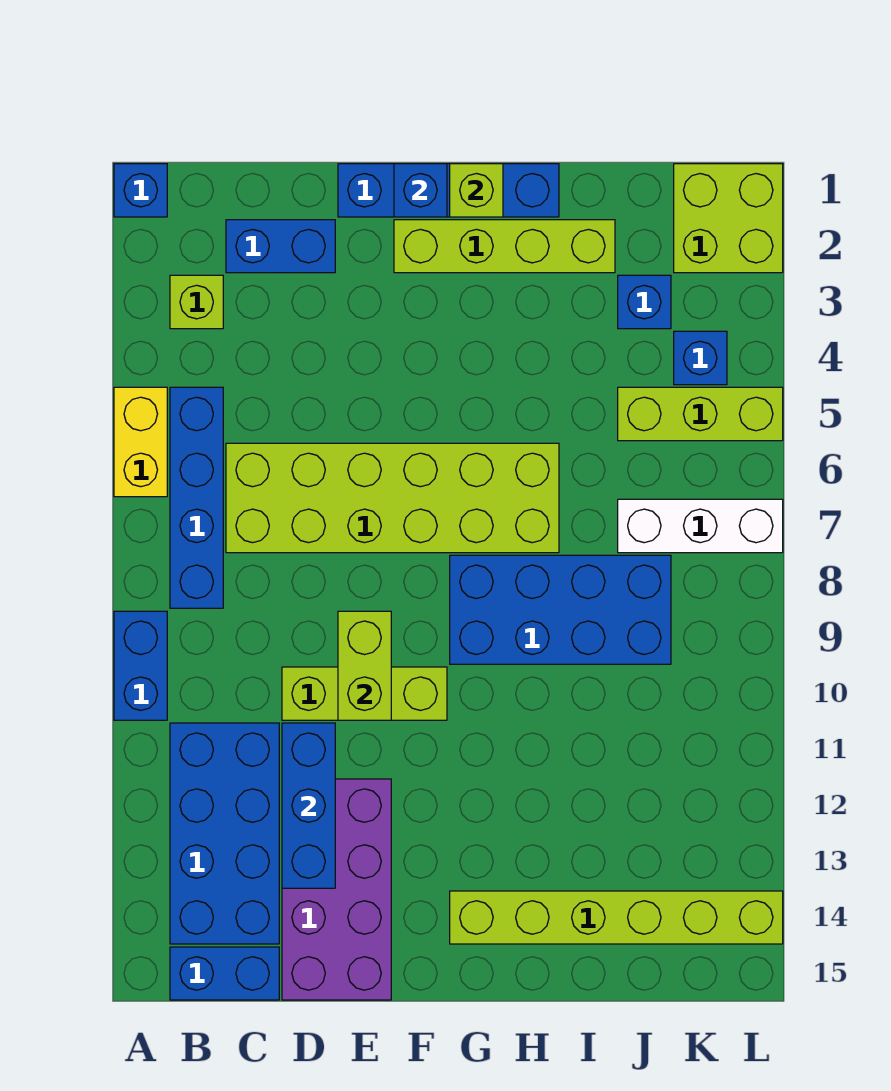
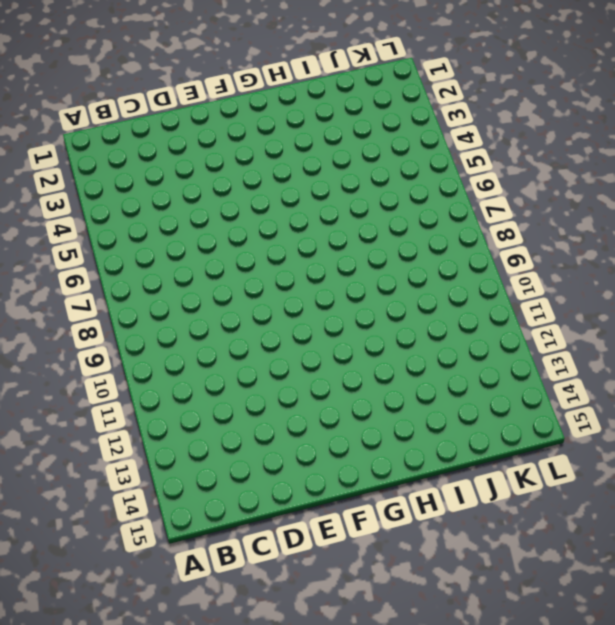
none -> blue 1x1 brick [114,164,167,217]
none -> yellow 1x2 brick [114,387,167,497]
none -> blue 1x2 brick [114,611,167,720]

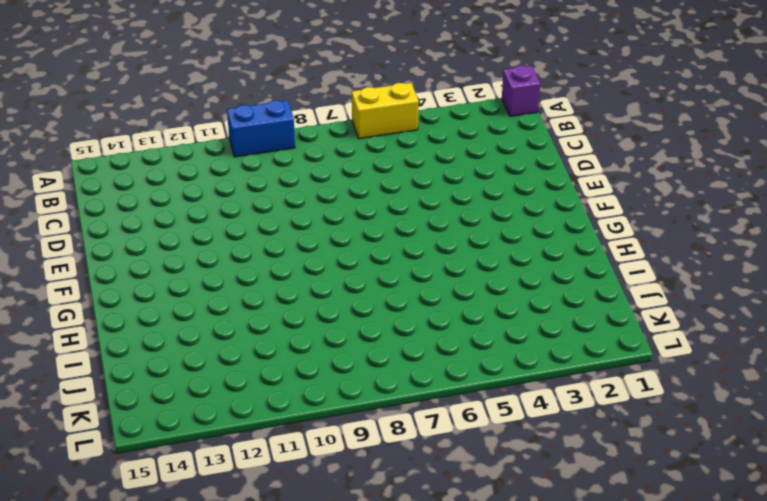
purple 1x1 brick [502,66,540,116] -> blue 1x1 brick [114,164,167,217]
none -> lime 1x1 brick [170,275,223,329]
none -> blue 1x4 brick [170,387,223,608]
none -> blue 2x4 brick [170,723,279,944]

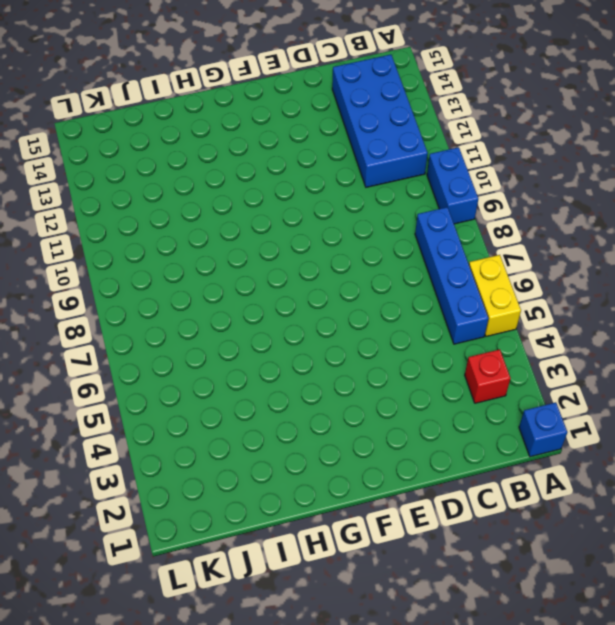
red 1x1 brick [465,349,510,403] -> lime 1x1 brick [170,275,223,329]
none -> blue 1x2 brick [170,947,279,1000]
none -> blue 1x2 brick [226,220,335,273]
none -> lime 2x6 brick [226,443,559,553]

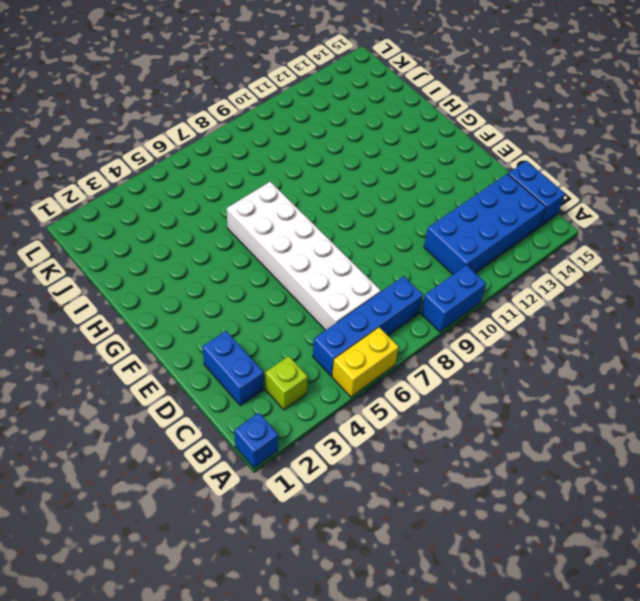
white 2x6 brick [227,182,381,330] -> lime 2x6 brick [226,443,559,553]
none -> lime 1x3 brick [282,667,447,720]
none -> purple 2x4 brick [282,779,391,1000]
none -> blue 1x4 brick [338,164,559,217]

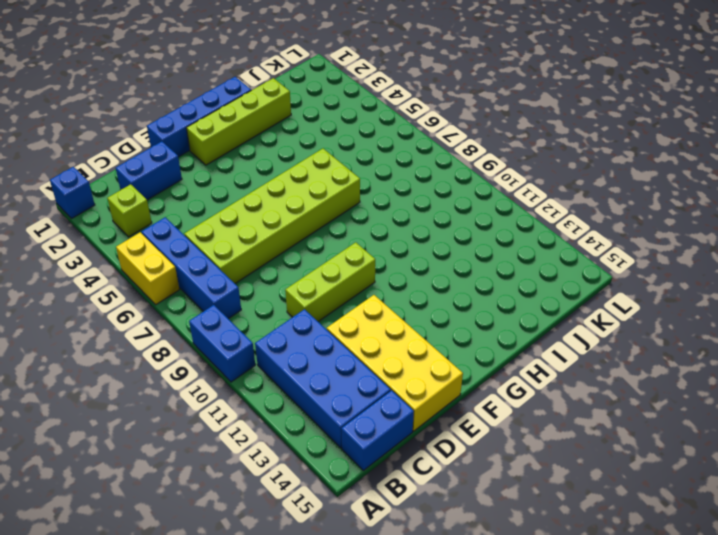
yellow 2x4 brick [327,295,463,431] -> purple 2x4 brick [282,779,391,1000]
none -> blue 2x4 brick [450,555,671,664]
none -> lime 1x6 brick [450,891,783,944]
none -> blue 1x1 brick [618,275,671,329]

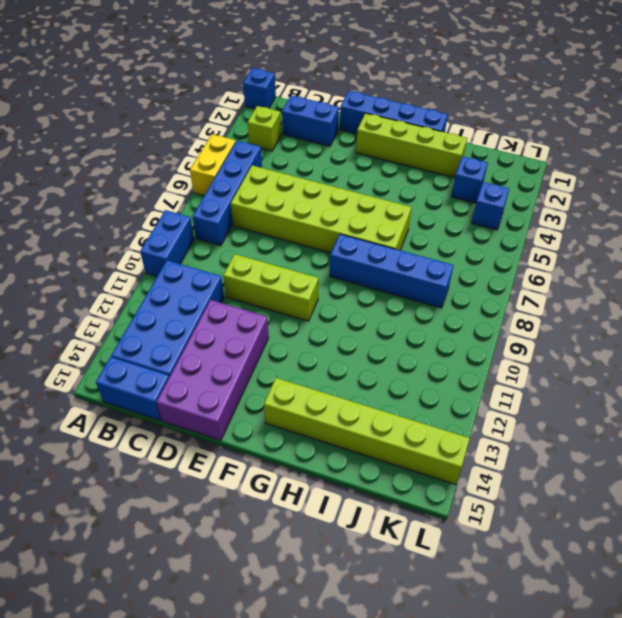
blue 1x4 brick [330,234,453,308] -> blue 2x4 brick [450,555,671,664]
none -> lime 1x3 brick [618,387,783,441]
none -> white 1x3 brick [618,499,783,553]
none -> lime 2x2 brick [674,164,783,273]

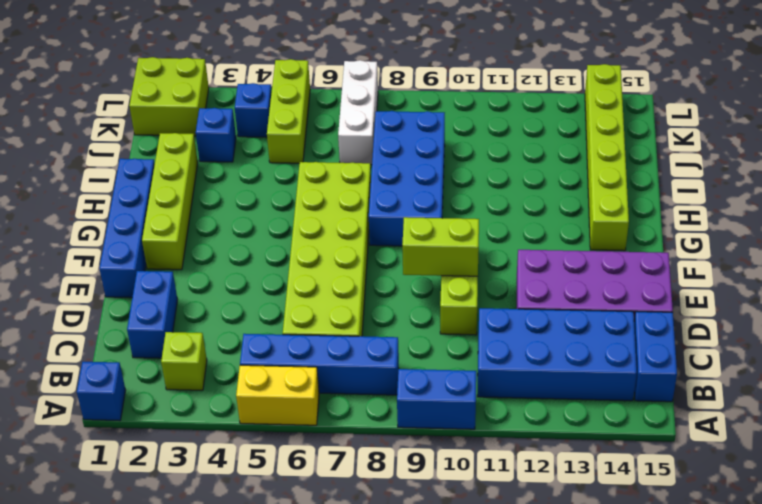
none -> blue 1x3 brick [282,723,335,888]
none -> blue 1x1 brick [394,164,447,217]
none -> lime 1x1 brick [450,164,503,217]

